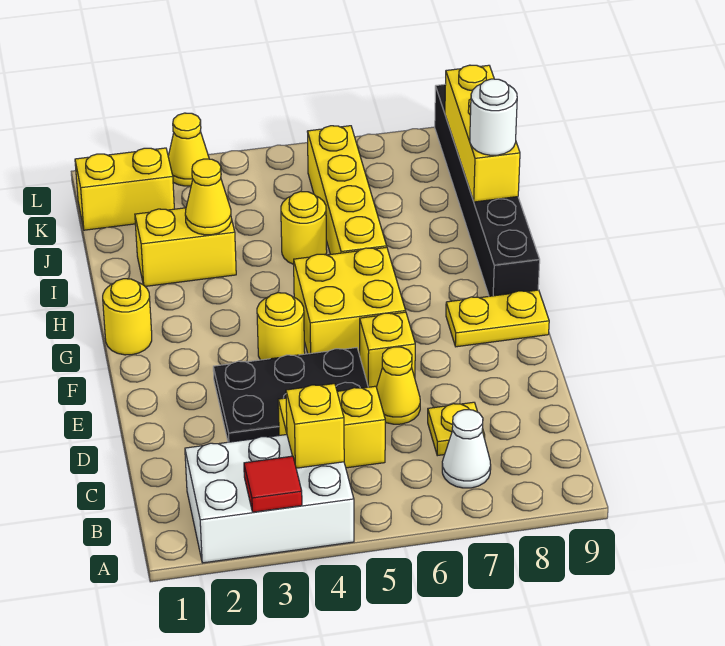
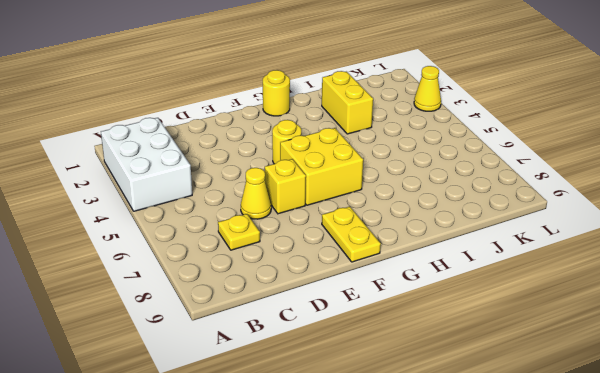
none -> white 1x1 cone [442,410,491,488]
none -> yellow 1x2 brick [278,386,385,468]
none -> black 2x3 plate [213,348,368,442]

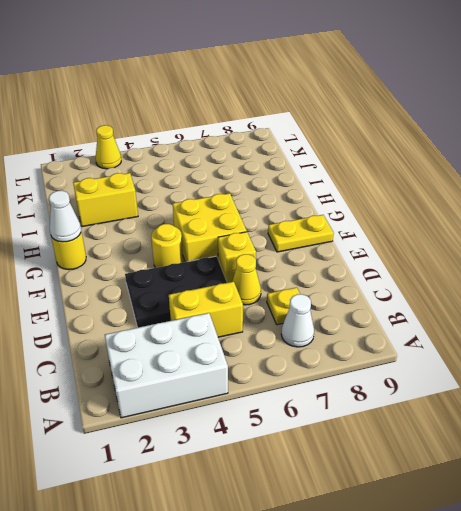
white 1x1 cone [49,191,81,242] -> none
none -> black 1x6 brick [435,84,540,296]
none -> yellow 1x4 brick [307,126,387,254]
none -> yellow 1x1 round brick [281,192,327,264]

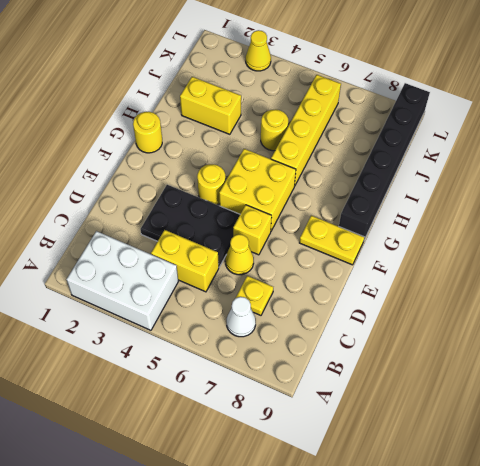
none -> yellow 1x2 brick [75,148,174,230]
none -> red 1x1 tile [244,456,302,512]
none -> yellow 1x1 brick [286,384,344,468]

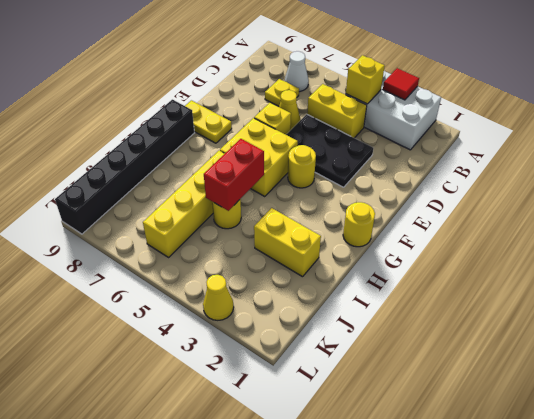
red 1x2 brick [204,139,264,211] -> none
none -> yellow 1x2 brick [75,148,174,230]
none -> yellow 1x1 cone [185,159,231,235]
none -> yellow 1x3 brick [445,65,520,202]

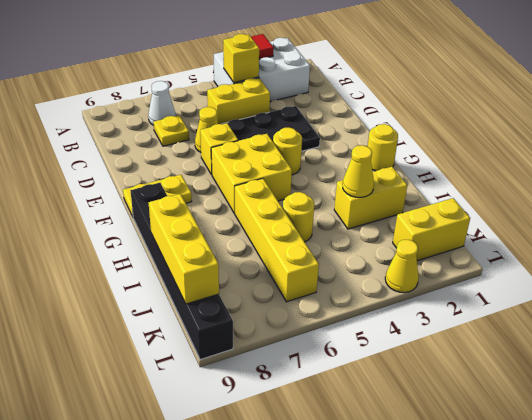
none -> white 1x1 round brick [470,79,517,155]

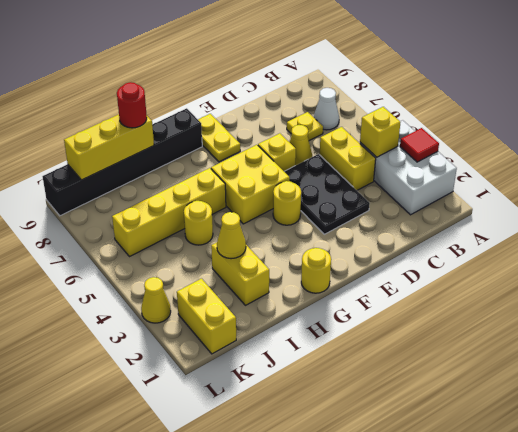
red 1x1 round brick [117,82,147,128] -> white 1x1 round brick [470,79,517,155]

